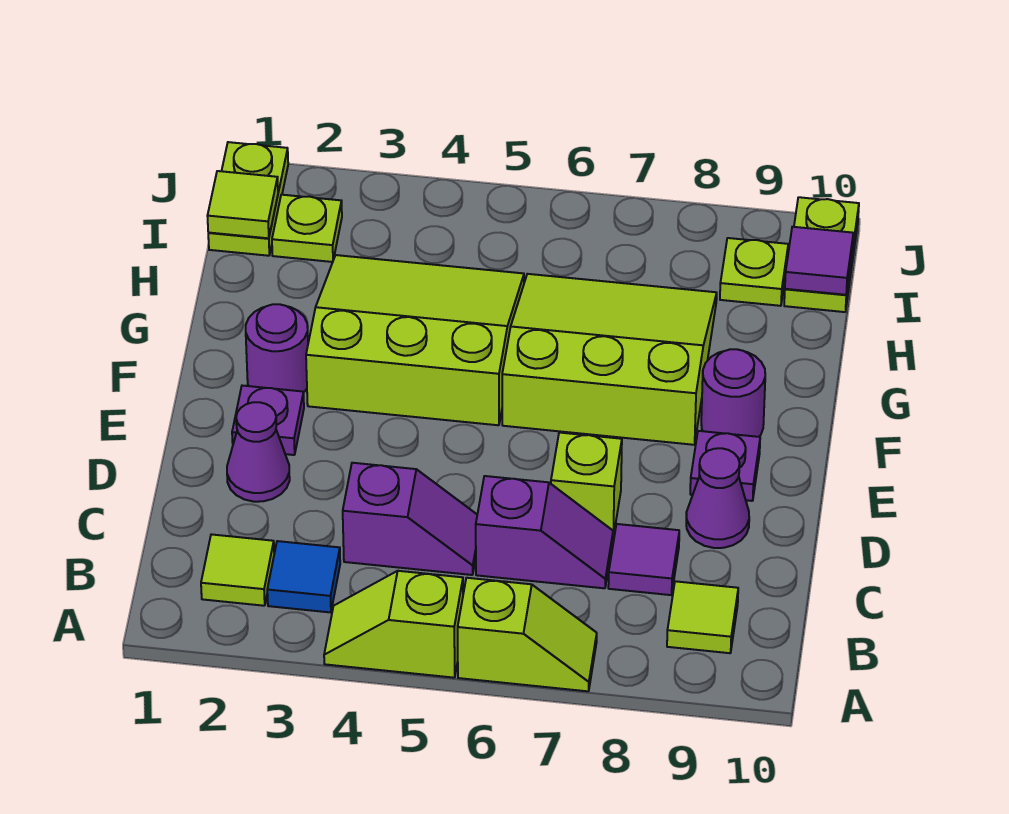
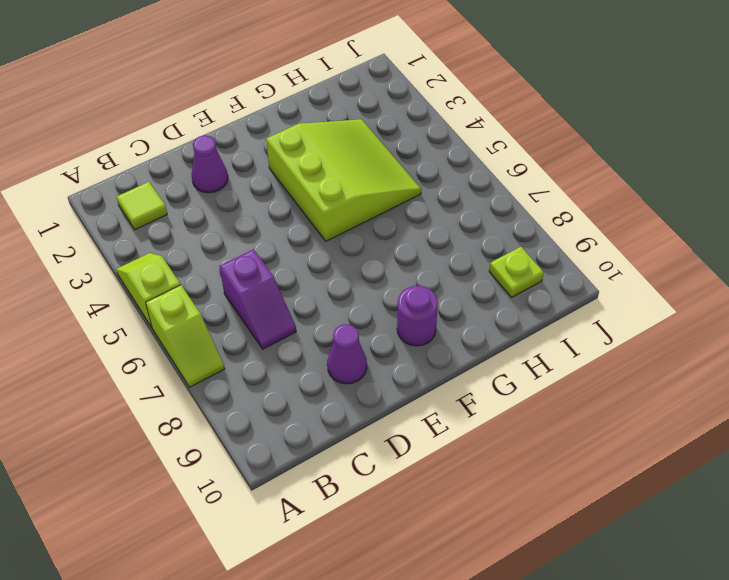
none -> blue 1x1 tile [267,541,340,612]
none -> lime 1x1 tile [667,581,738,653]
none -> purple 1x2 slope [343,463,477,575]

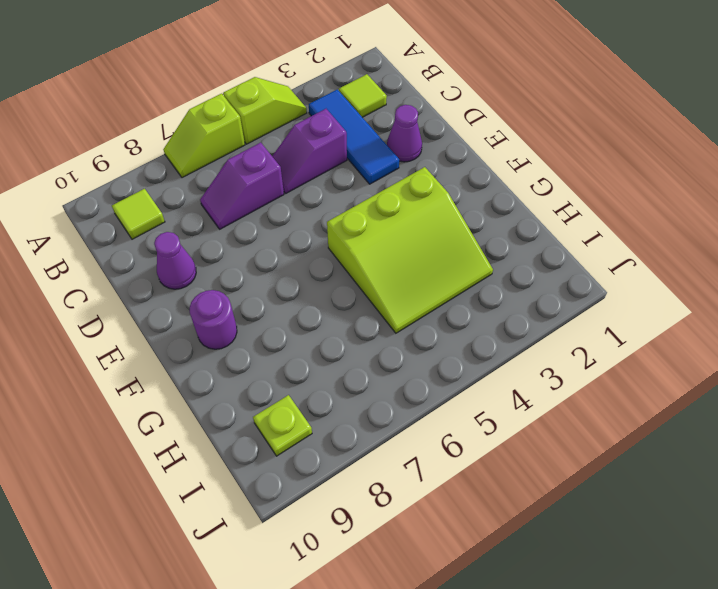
blue 1x3 tile [309,89,399,184] -> blue 1x1 tile [267,541,340,612]
none -> purple 1x1 tile [608,524,679,595]
none -> lime 1x1 brick [551,433,622,537]
none -> purple 1x1 plate [232,386,304,455]

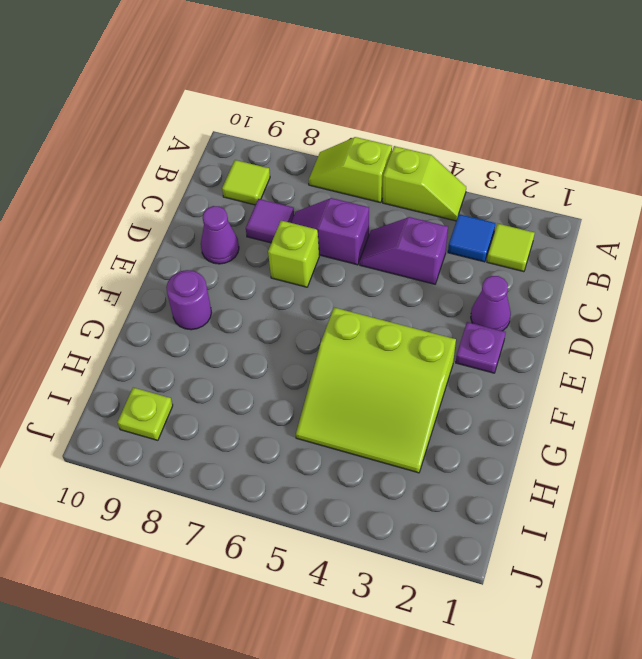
none -> purple 1x1 plate [690,431,760,501]
none -> purple 1x1 round brick [246,304,308,392]
none -> lime 3x3 slope [502,274,717,445]

